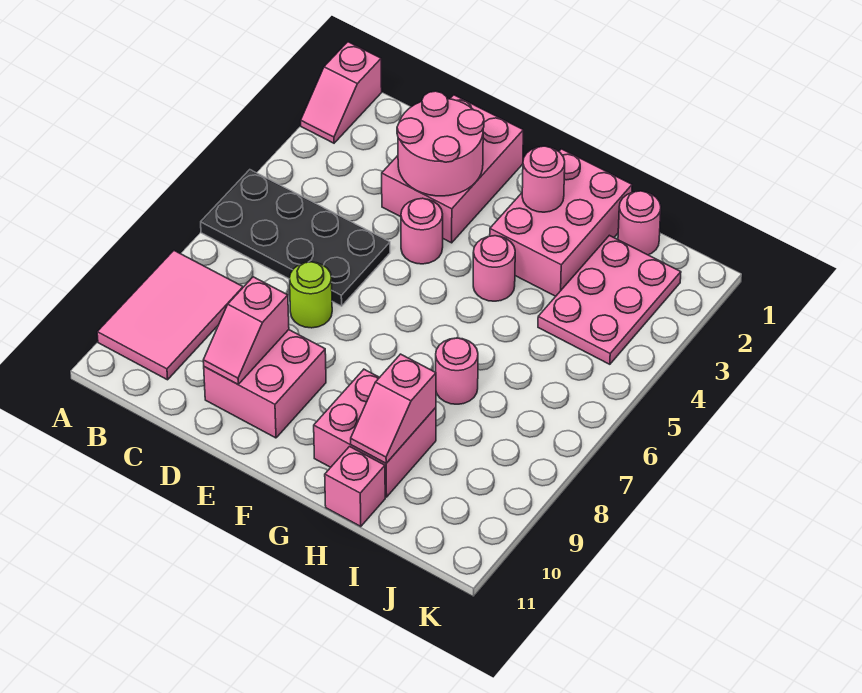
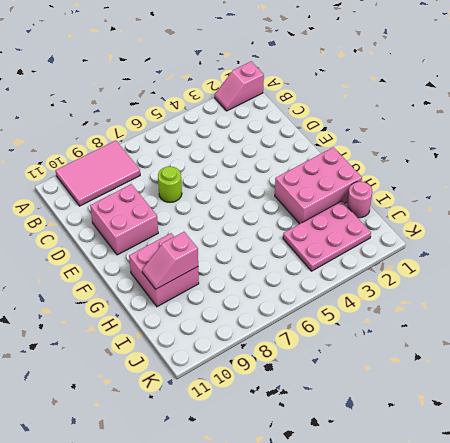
none -> black 2x4 plate [201,170,390,306]
none -> pink 2x3 brick [382,95,523,243]
none -> pink 1x1 round brick [401,198,443,264]

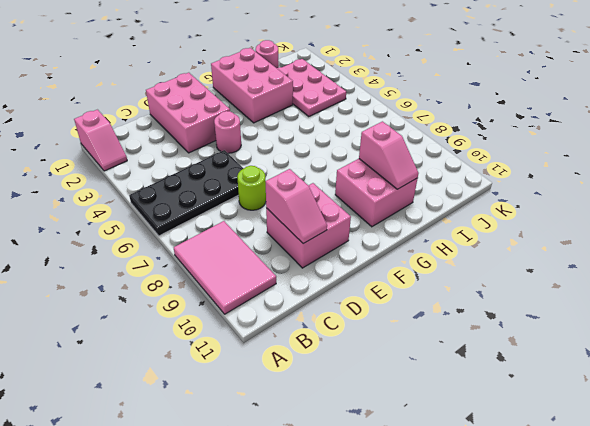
none -> pink 1x1 round brick [473,236,515,301]
none -> pink 1x1 round brick [436,338,478,404]
none -> pink 1x1 brick [325,447,385,527]

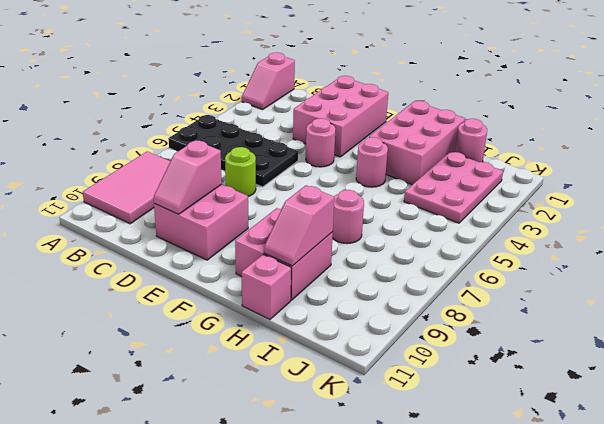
none -> pink 2x2 round brick [397,91,484,196]
none -> pink 1x1 round brick [522,146,565,212]

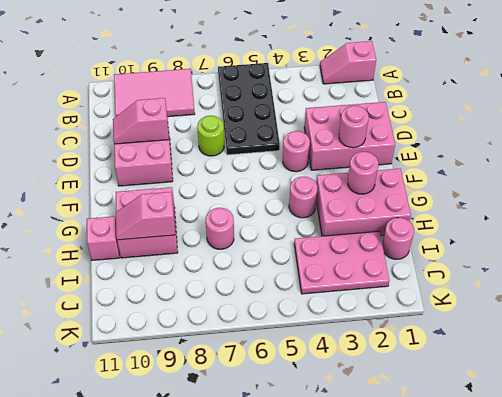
pink 1x1 round brick [339,106,369,148] -> pink 2x2 round brick [397,91,484,196]

